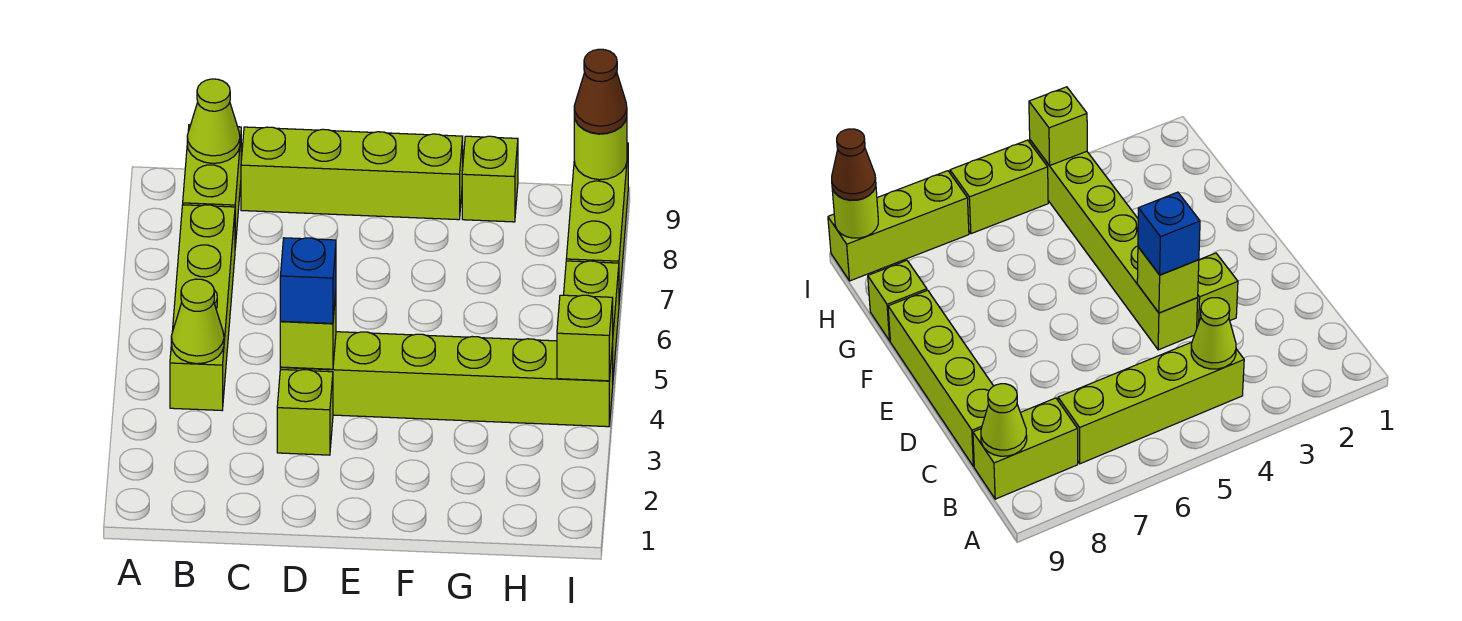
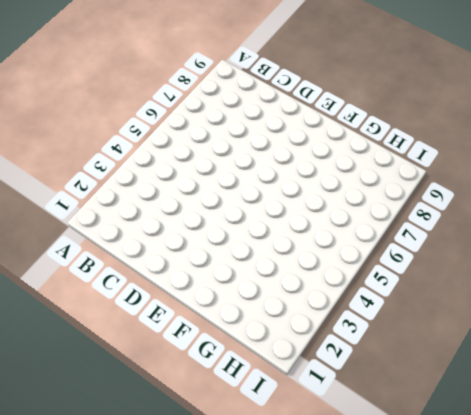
none -> lime 1x4 brick [170,205,235,410]
none -> lime 1x2 brick [183,125,241,247]
none -> lime 1x4 brick [241,127,463,220]

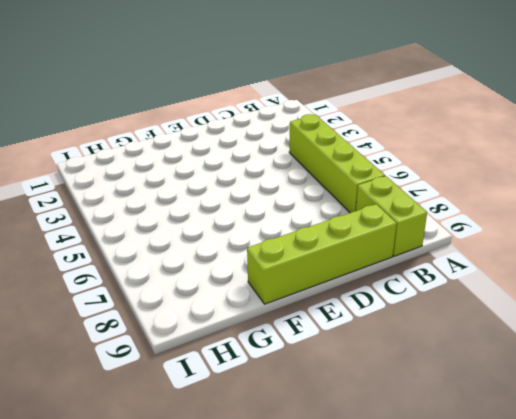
none -> lime 1x1 brick [277,370,333,455]
none -> lime 1x6 brick [280,332,613,427]
none -> lime 1x1 brick [462,136,518,222]

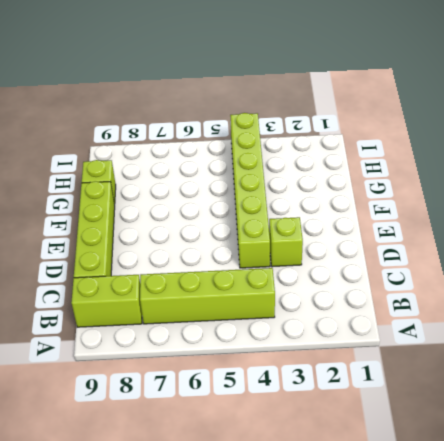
none -> lime 1x2 brick [564,261,619,376]
none -> lime 1x3 brick [566,143,628,301]
none -> lime 1x1 cone [171,279,224,364]

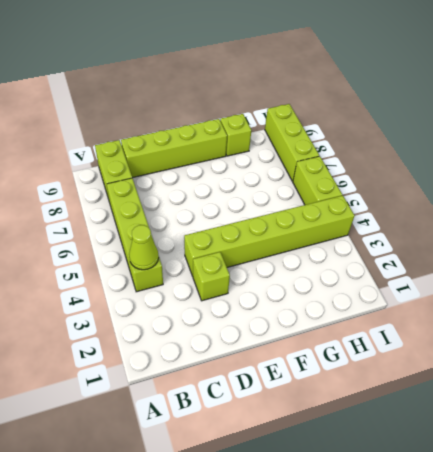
none -> lime 1x1 cone [187,79,240,163]
none -> lime 1x1 brick [280,293,336,369]
none -> lime 1x1 brick [557,295,613,381]

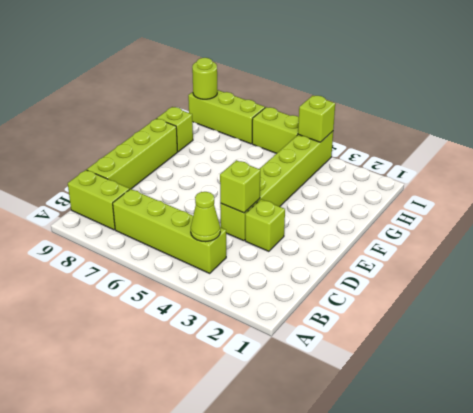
none -> lime 1x1 cone [187,79,240,163]
none -> blue 1x1 brick [280,238,336,323]
none -> brown 1x1 cone [574,49,627,134]

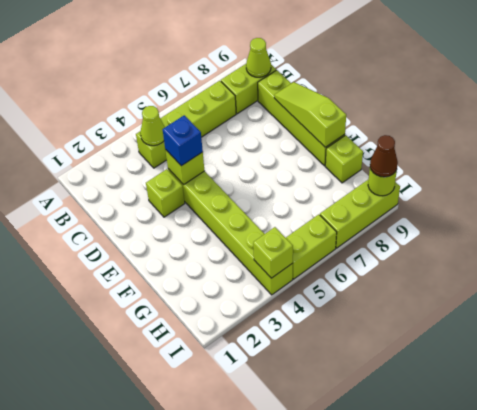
lime 1x3 slope [274,82,346,147] -> none

